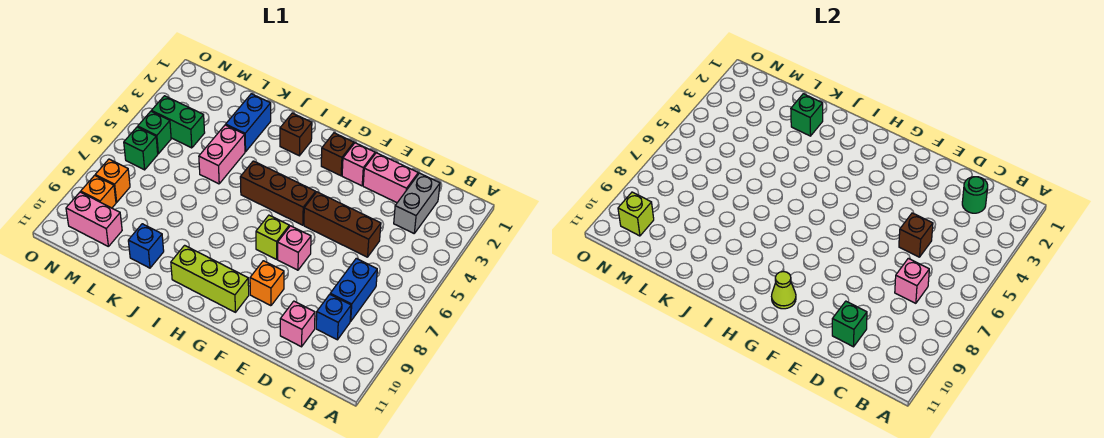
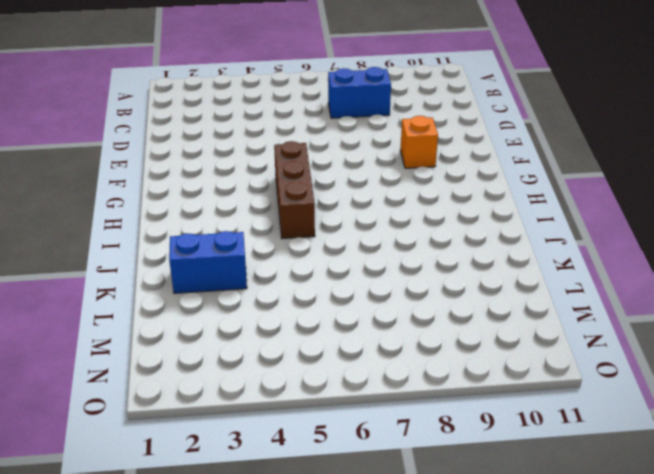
none -> grey 1x2 brick [394,173,440,233]
none -> blue 1x1 brick [316,294,351,340]
none -> pink 1x2 brick [363,153,418,203]
none -> brown 1x3 brick [304,192,381,257]

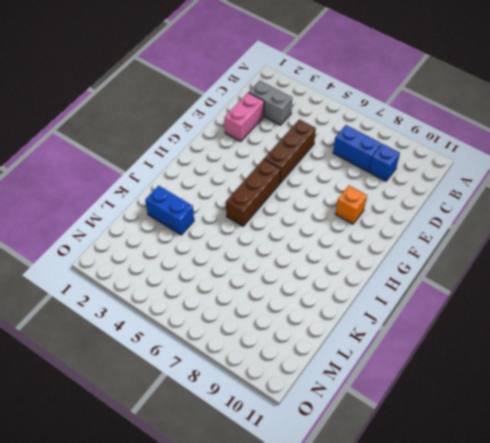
none -> pink 1x1 brick [280,301,315,347]
none -> pink 1x1 brick [342,143,375,186]
none -> pink 1x1 brick [278,226,311,270]
none -> brown 1x1 brick [321,133,354,176]

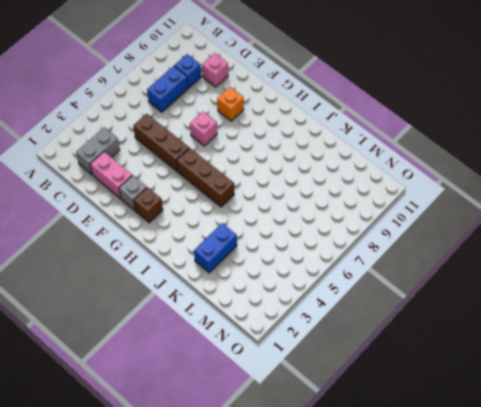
grey 1x1 brick [119,175,147,211] -> pink 1x1 brick [342,143,375,186]
none -> lime 1x1 brick [256,215,289,259]
none -> lime 1x3 brick [171,245,249,312]
none -> brown 1x1 brick [280,113,312,156]
none -> pink 1x2 brick [199,125,245,184]

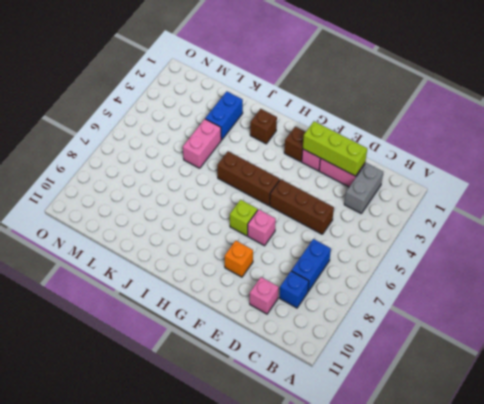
lime 1x3 brick [303,121,367,176] -> lime 1x3 brick moved to [171,245,249,312]
none -> blue 1x1 brick [128,224,164,268]
none -> green 1x2 brick [152,96,205,148]
none -> pink 1x2 brick [66,192,122,246]
none -> green 1x1 brick [138,111,171,154]

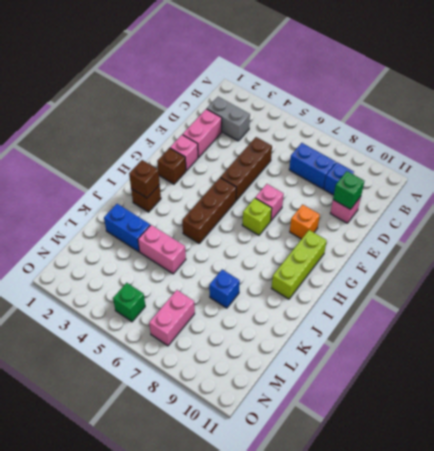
brown 1x1 brick [129,160,160,198] -> brown 1x1 brick moved to [899,213,933,257]
blue 1x1 brick [209,269,240,308] -> blue 1x1 brick moved to [128,224,164,268]
pink 1x2 brick [149,290,195,346] -> pink 1x2 brick moved to [66,192,122,246]
none -> green 1x2 brick [152,96,205,148]
none -> green 1x1 brick [124,127,158,170]
none -> orange 1x1 brick [95,159,130,202]
none -> orange 1x1 brick [81,175,116,208]

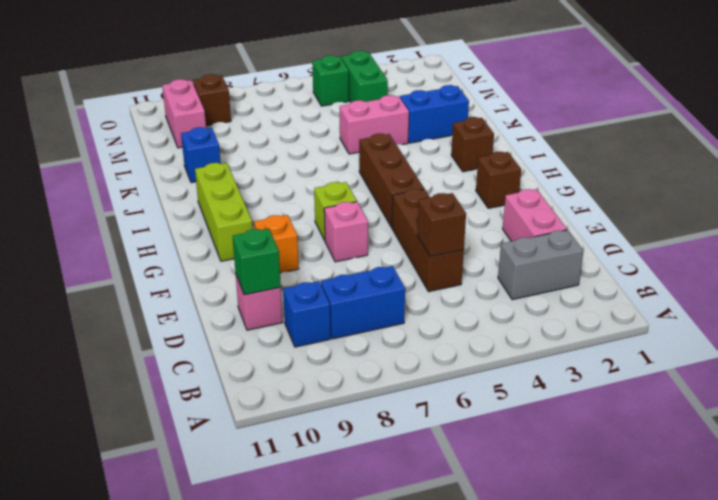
brown 1x1 brick [193,74,231,126] -> orange 1x1 brick [81,175,116,208]
none -> pink 1x1 brick [342,143,375,186]
none -> green 1x1 brick [124,127,158,170]
none -> orange 1x1 brick [95,159,130,202]
none -> green 1x1 round brick [962,177,988,213]

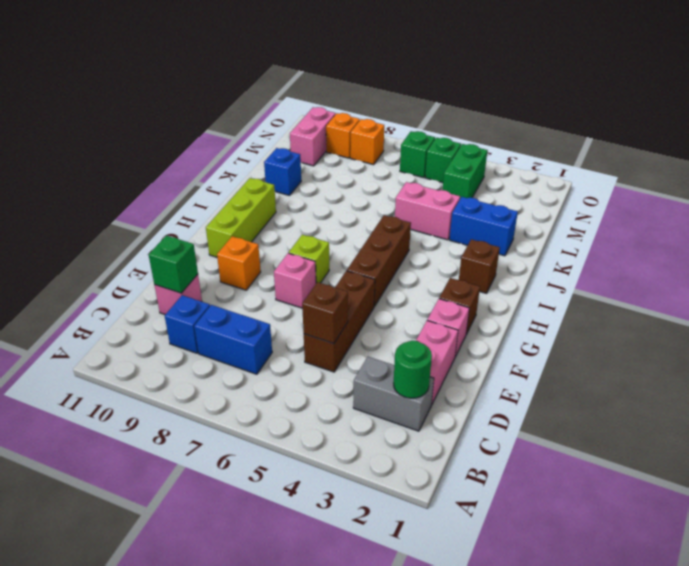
none -> pink 1x1 brick [895,258,929,303]
none -> lime 1x1 cone [772,271,796,309]
none -> green 1x1 brick [791,94,823,136]
none -> lime 1x1 brick [618,192,654,236]

